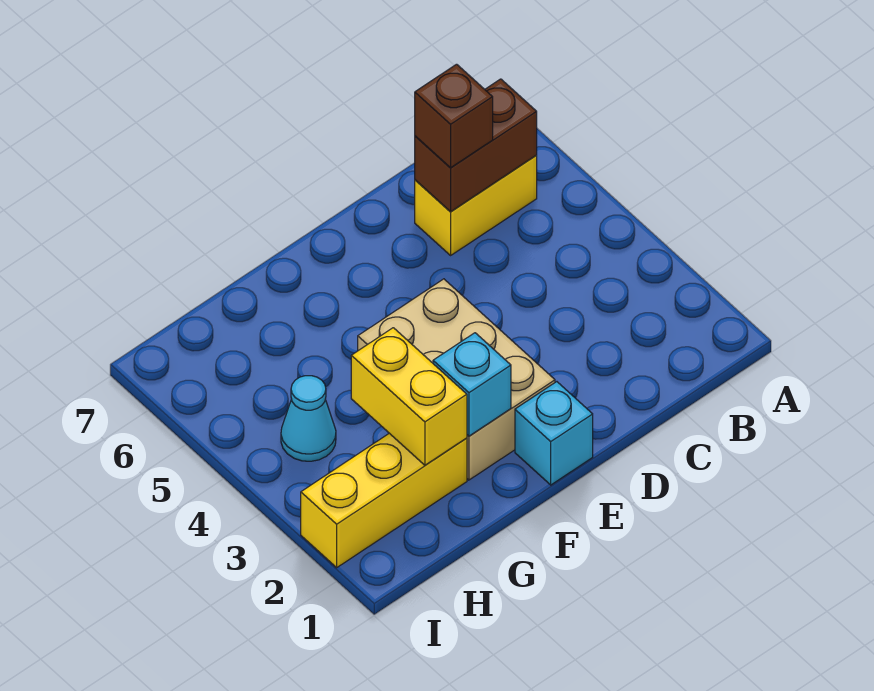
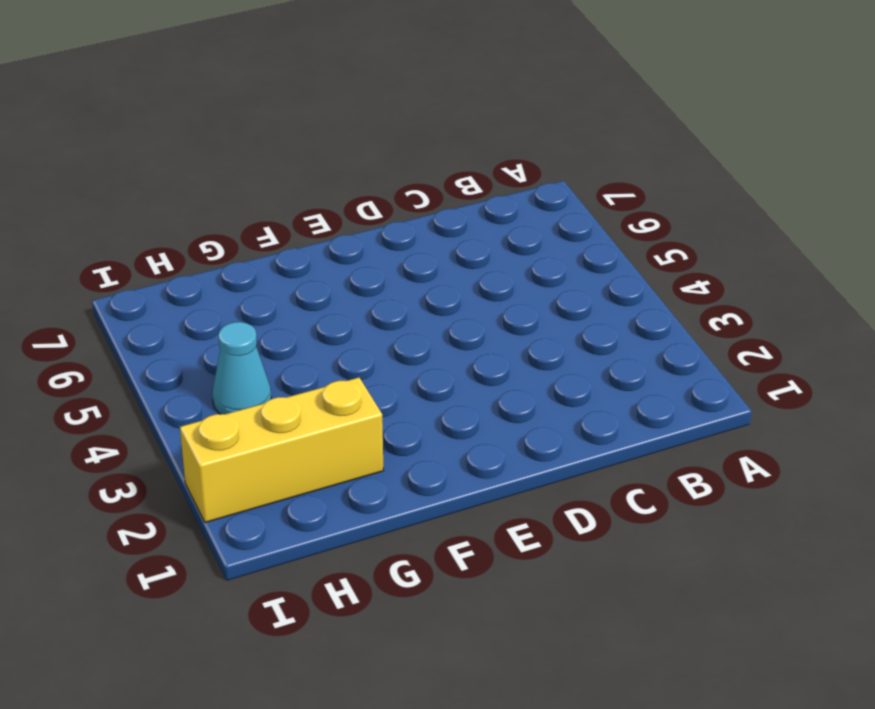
none -> yellow 1x2 brick [415,156,537,255]
none -> cyan 1x1 brick [515,382,593,485]

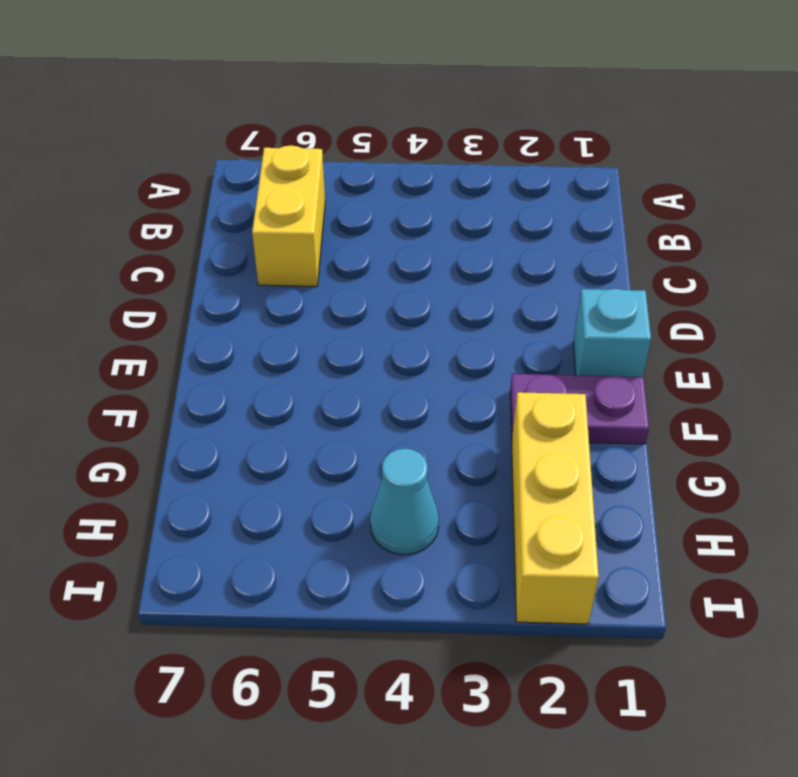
purple 1x2 plate [510,374,649,444] -> tan 2x3 brick [358,279,555,480]
none -> brown 1x2 brick [415,79,537,212]
none -> cyan 1x1 brick [433,333,511,436]

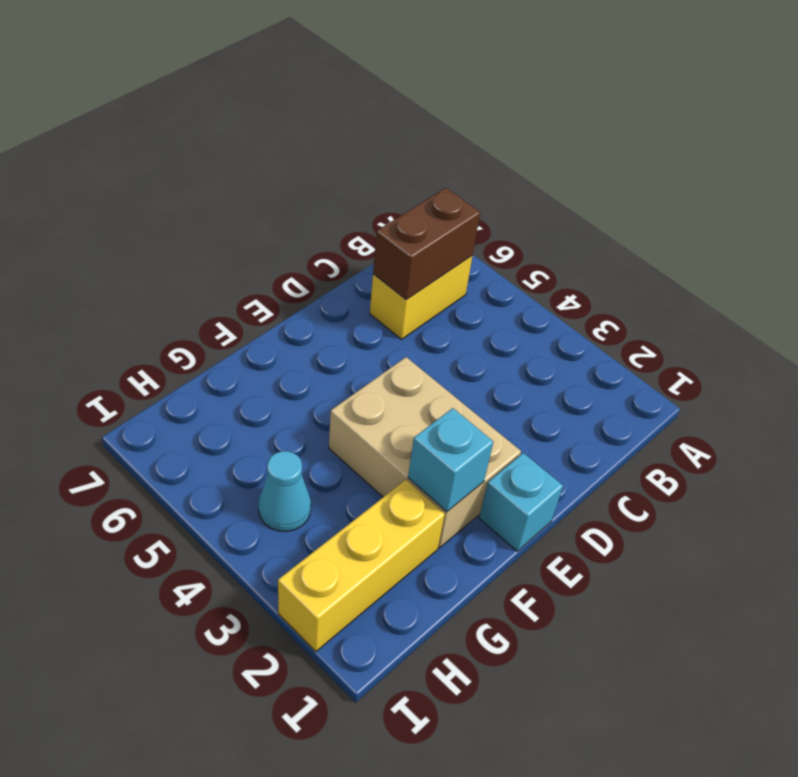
none -> yellow 1x2 brick [351,328,467,465]
none -> brown 1x1 brick [415,64,493,168]

